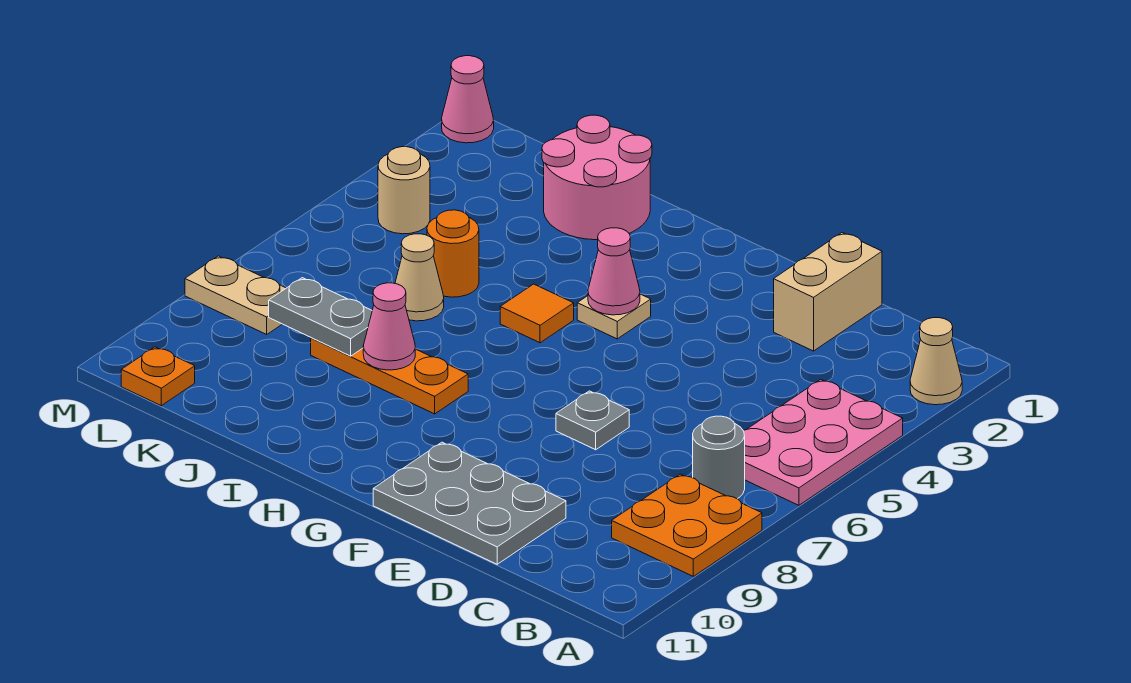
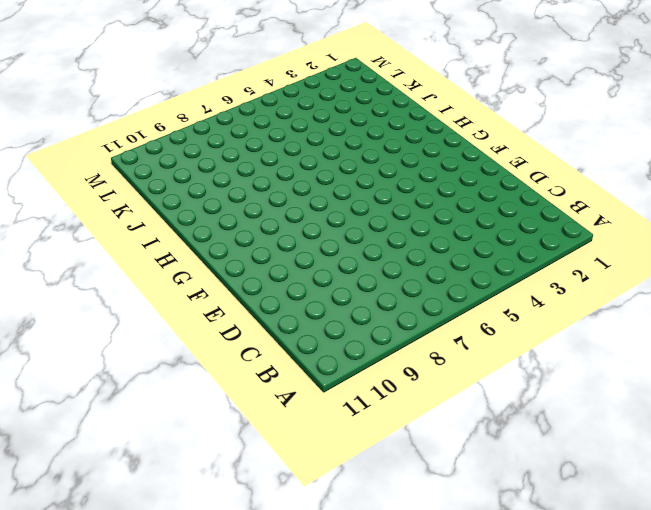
none -> tan 1x1 cone [910,318,962,405]
none -> pink 2x3 plate [744,379,903,505]
none -> orange 2x2 plate [612,474,762,576]

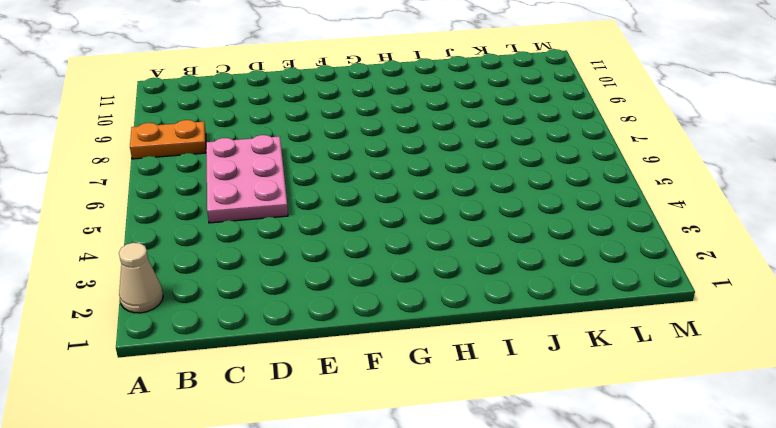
orange 1x2 plate [130,120,206,159] -> orange 2x2 plate [612,474,762,576]
pink 2x3 plate [206,135,288,223] -> pink 2x3 plate moved to [744,379,903,505]
none -> grey 1x1 round brick [693,416,745,499]
none -> tan 1x2 brick [774,233,882,351]
none -> grey 2x3 plate [373,442,566,564]

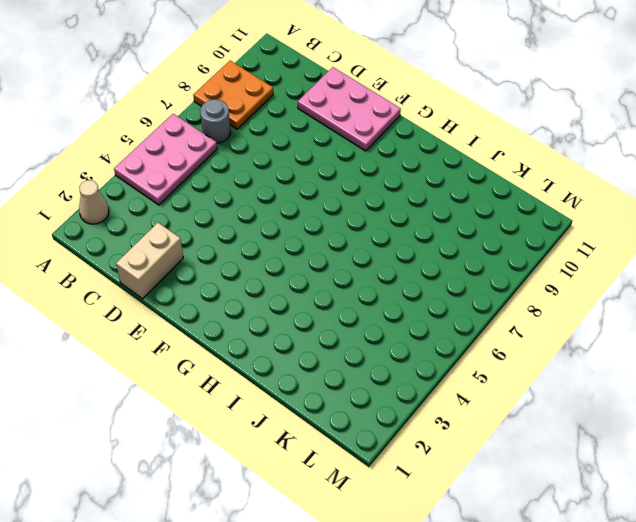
pink 2x3 plate [298,67,401,151] -> grey 2x3 plate [373,442,566,564]
none -> grey 1x1 plate [556,391,629,450]
none -> tan 1x1 plate [577,294,651,339]
none -> orange 1x1 tile [500,284,574,343]

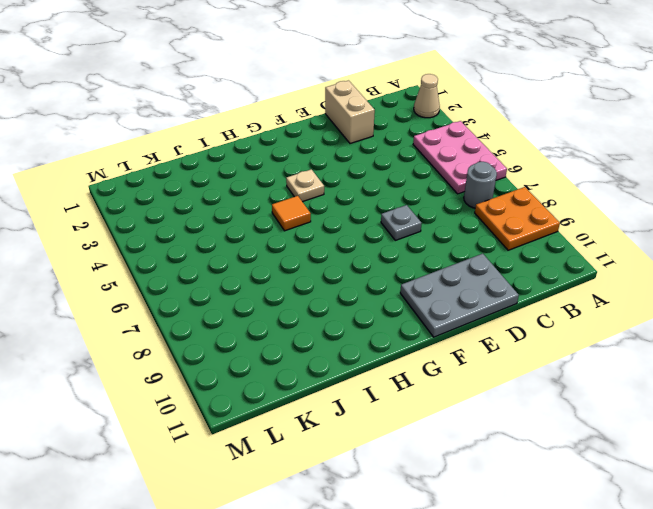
none -> orange 1x3 plate [311,338,468,414]
none -> pink 2x2 round brick [542,115,652,240]
none -> orange 1x1 round brick [427,210,479,297]

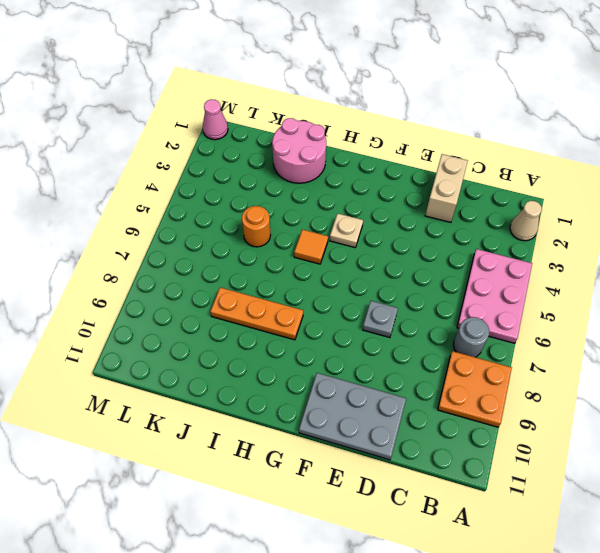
none -> tan 1x1 cone [395,234,444,321]
none -> tan 1x1 round brick [378,147,430,234]
none -> tan 1x2 plate [185,256,286,334]

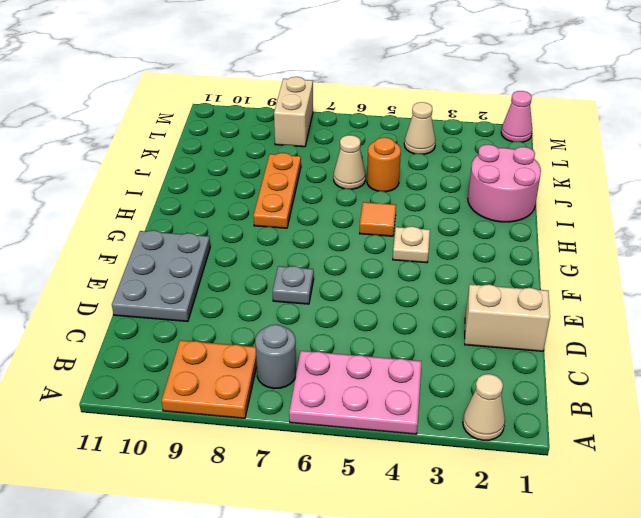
tan 1x1 cone [404,102,435,154] -> tan 1x1 round brick [378,147,430,234]
tan 1x2 brick [274,77,313,147] -> tan 1x2 plate [185,256,286,334]
none -> orange 1x1 plate [121,347,195,406]
none -> pink 1x1 cone [588,228,640,315]
none -> pink 1x1 cone [363,283,415,370]

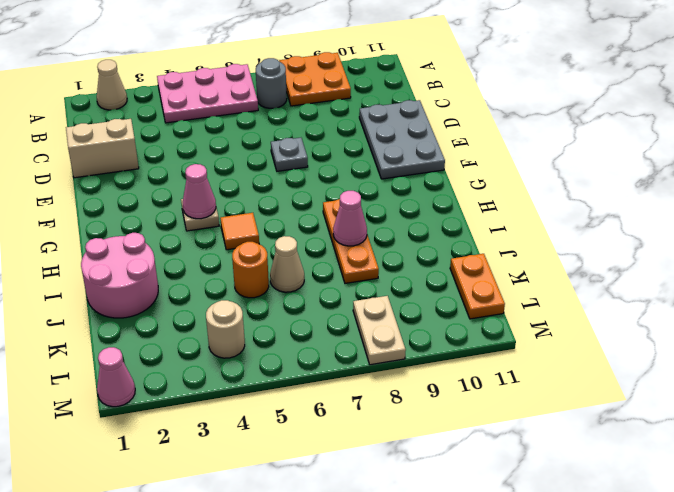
orange 1x2 plate [450,254,505,319] -> orange 1x1 plate [121,347,195,406]
none -> grey 1x2 plate [269,278,372,356]

